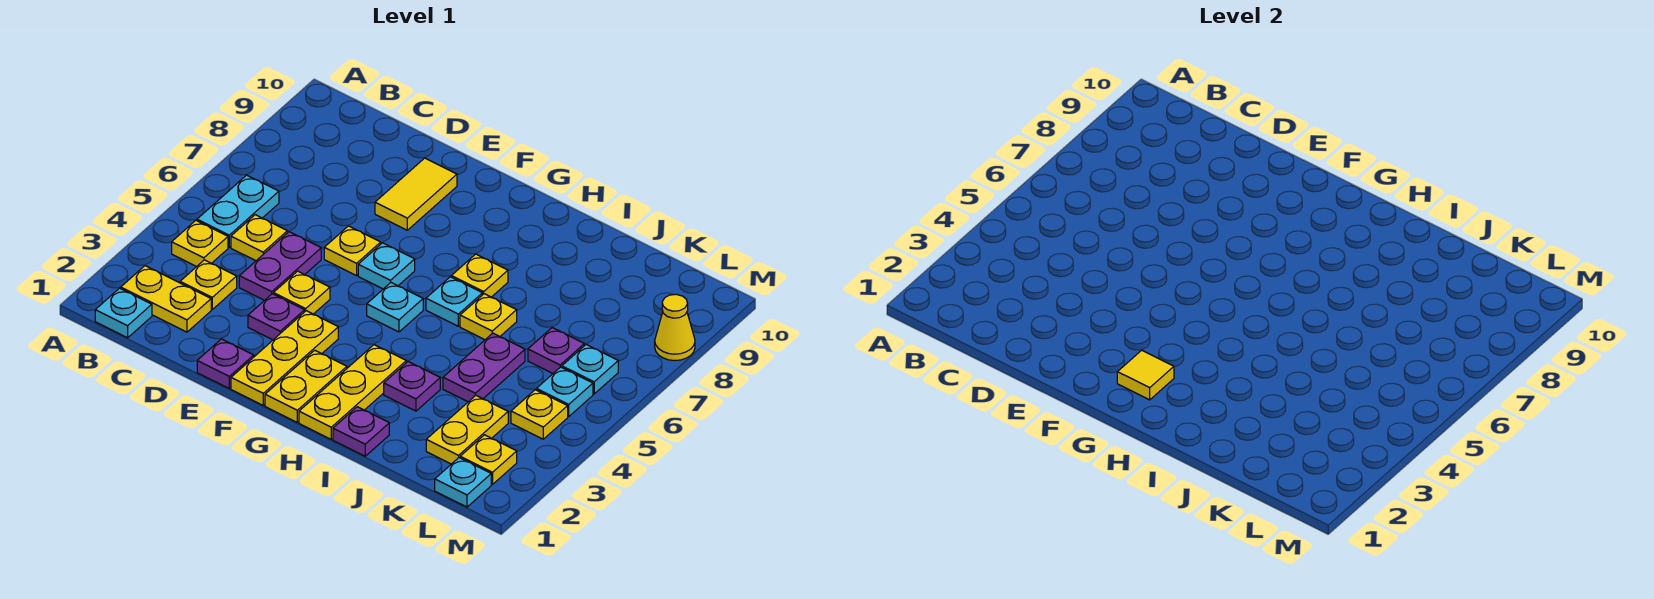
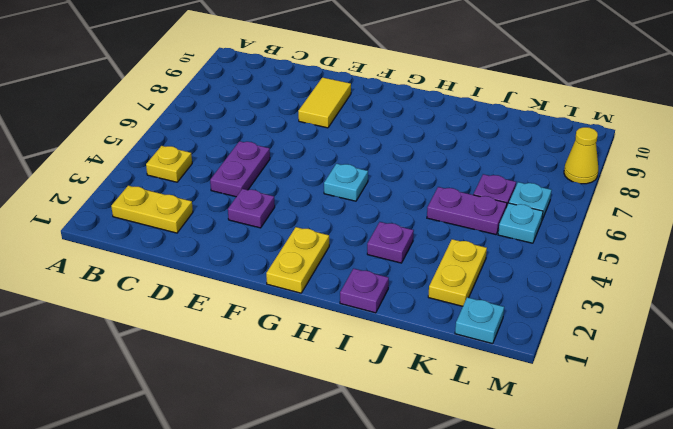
purple 1x2 plate [427,187,507,235] -> purple 1x2 plate turned to [443,333,525,402]
none -> cyan 1x1 plate [95,288,152,338]
none -> cyan 1x2 plate [197,175,279,247]
none -> yellow 1x1 plate [180,260,237,309]
none -> yellow 1x1 plate [231,215,287,261]

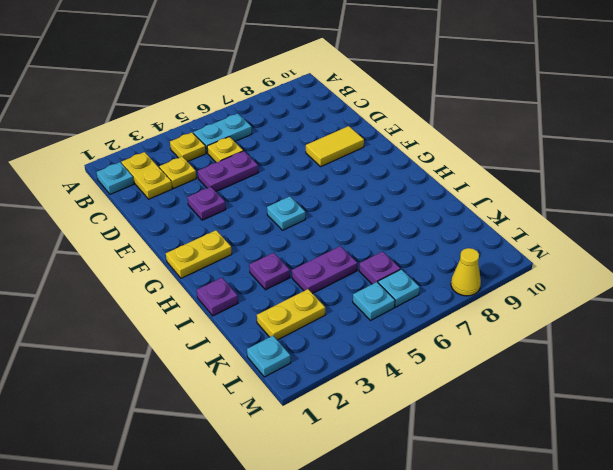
none -> purple 1x1 plate [197,339,254,389]
none -> yellow 1x1 plate [273,271,330,314]
none -> yellow 1x1 plate [324,226,381,276]
none -> yellow 1x3 plate [231,311,338,405]

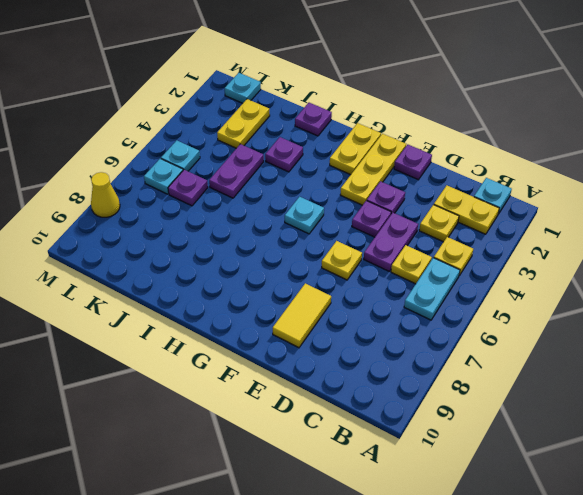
purple 1x1 plate [352,200,391,237] -> yellow 1x1 plate [273,271,330,314]
none -> cyan 1x1 plate [358,243,415,289]
none -> yellow 1x3 plate [299,345,406,439]
none -> cyan 1x1 plate [426,277,483,326]
none -> yellow 1x1 plate [451,254,508,297]

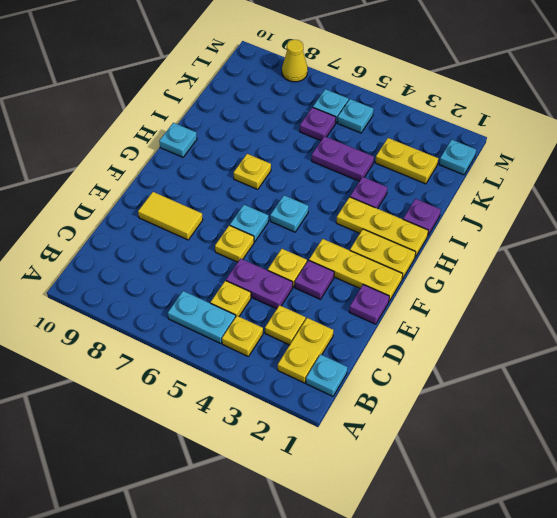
cyan 1x1 plate [159,123,197,157] -> cyan 1x1 plate moved to [426,277,483,326]
none -> yellow 1x1 plate [460,294,517,340]
none -> yellow 1x1 plate [460,435,517,485]
none -> yellow 1x1 plate [511,390,568,439]
none -> yellow 1x1 tile [1117,350,1174,400]

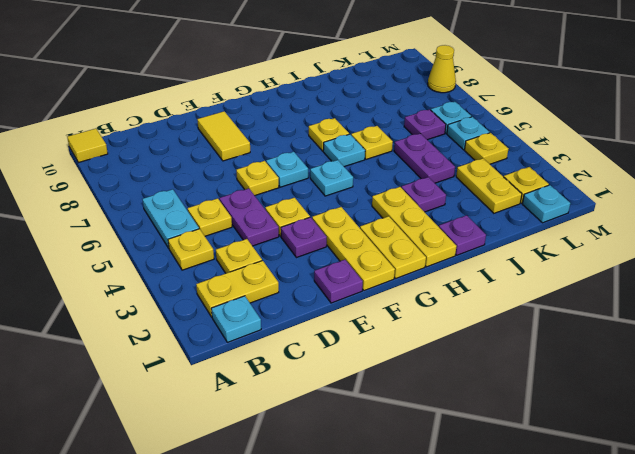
yellow 1x1 tile [67,129,108,163] -> yellow 1x1 tile moved to [1117,350,1174,400]

